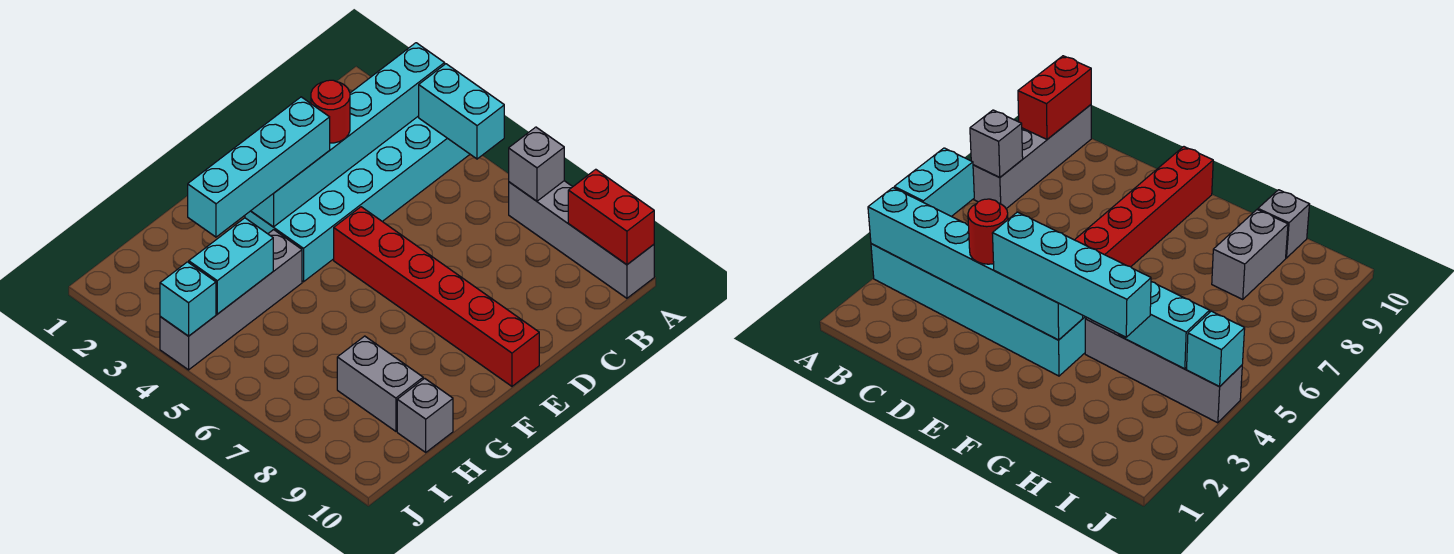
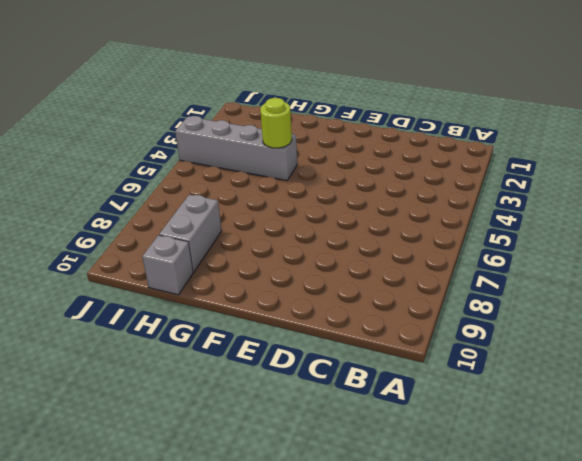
lime 1x1 round brick [260,98,292,148] -> none
none -> cyan 2x6 brick [245,116,470,282]
none -> grey 1x4 brick [509,181,654,298]
none -> red 1x6 brick [334,207,539,386]

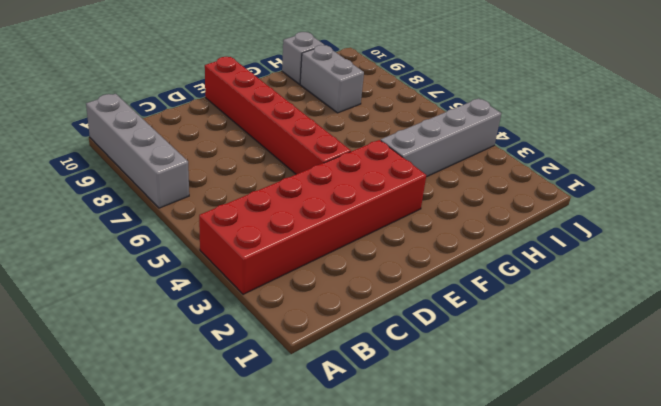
red 2x6 brick [199,140,426,294] -> cyan 2x6 brick [245,116,470,282]
none -> cyan 1x6 brick [251,43,445,227]
none -> cyan 1x2 brick [419,64,504,159]
none -> grey 1x1 brick [509,127,564,201]

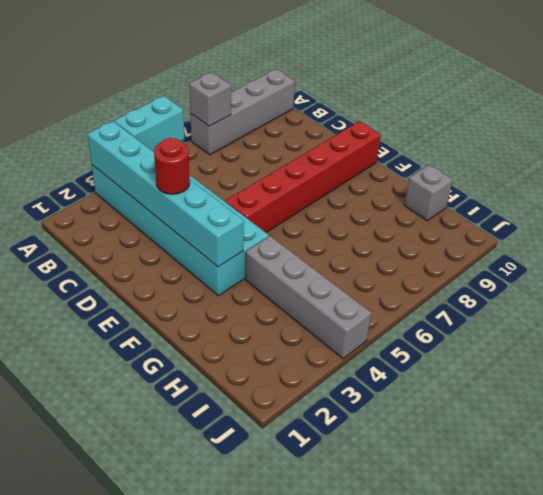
none -> grey 1x2 brick [337,336,423,431]
none -> red 1x2 brick [568,169,654,264]
none -> cyan 1x2 brick [189,218,273,314]

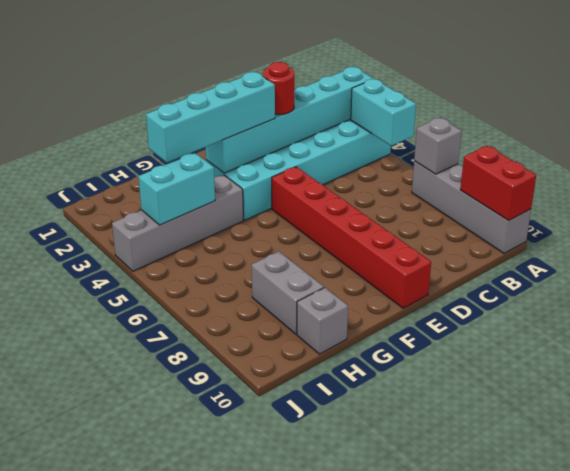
none -> cyan 1x1 brick [160,262,216,336]

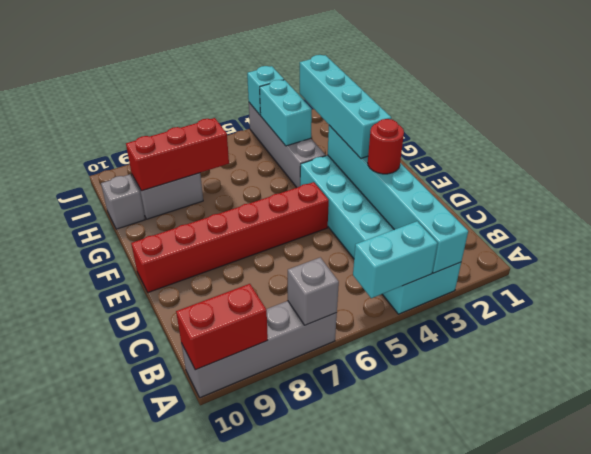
red 1x3 brick [126,118,229,191] -> none

